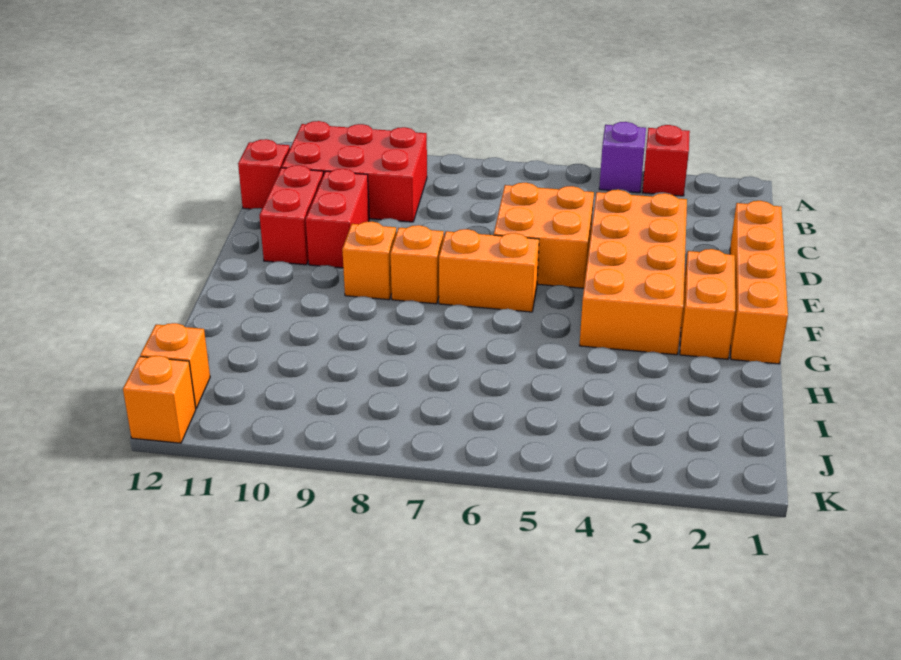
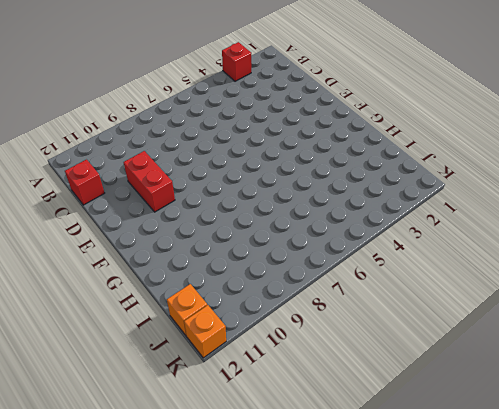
none -> purple 1x1 brick [599,122,646,193]
none -> red 2x3 brick [282,121,427,222]
none -> orange 1x4 brick [730,201,788,364]

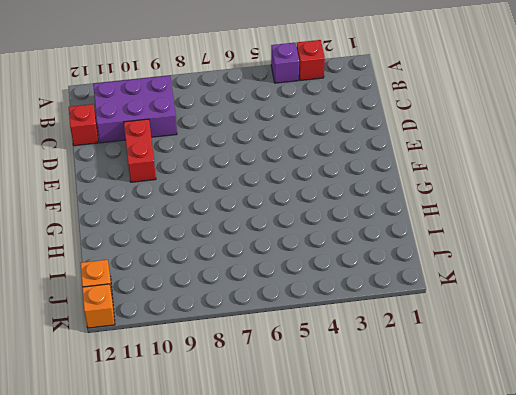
purple 2x3 brick [93,76,177,143] -> red 2x3 brick [282,121,427,222]
none -> orange 1x4 brick [730,201,788,364]
none -> orange 2x4 brick [580,190,687,355]
none -> orange 2x2 brick [494,183,594,288]

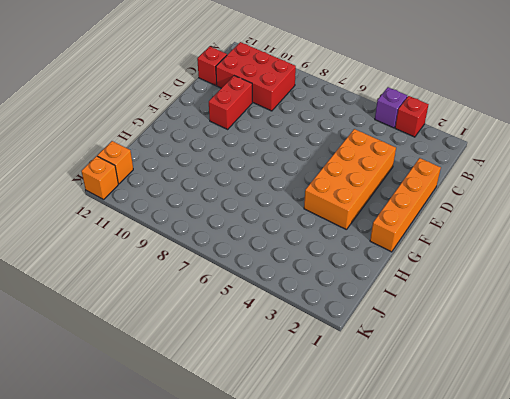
none -> orange 2x2 brick [494,183,594,288]
none -> red 1x2 brick [260,165,323,265]
none -> orange 1x2 brick [680,249,735,359]

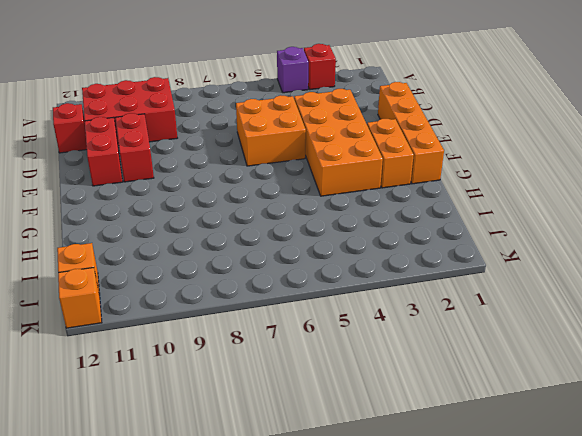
none -> orange 1x2 brick [439,229,539,312]
none -> orange 1x1 brick [390,225,444,304]
none -> orange 1x1 brick [342,222,396,300]

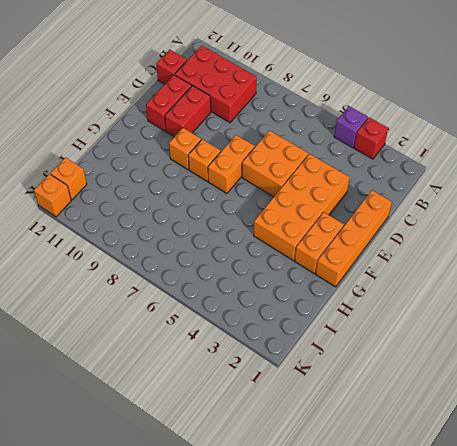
orange 1x2 brick [208,135,255,193] -> orange 1x2 brick turned to [439,229,539,312]

